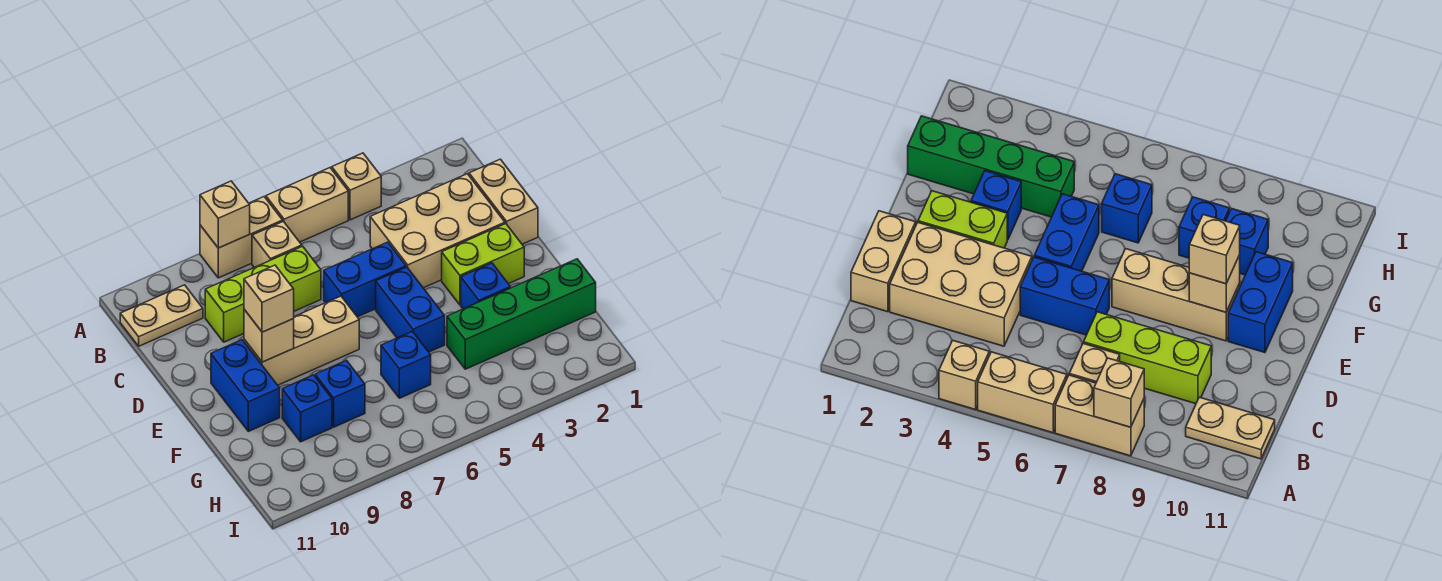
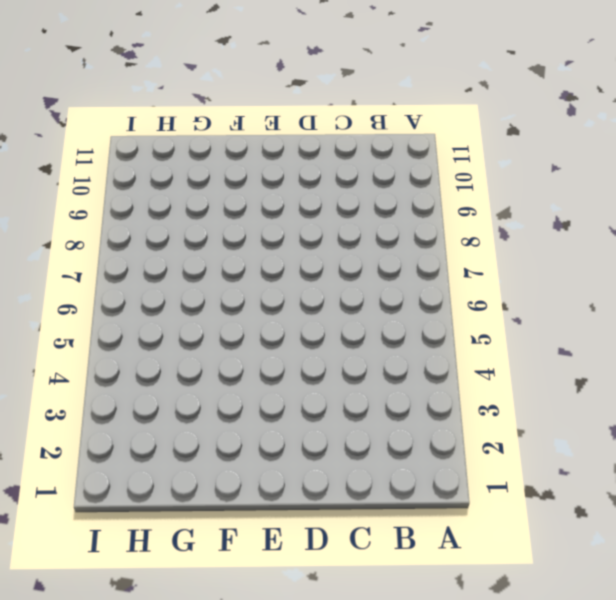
none -> tan 1x1 brick [332,153,381,220]
none -> tan 1x2 brick [266,168,348,242]
none -> tan 1x2 brick [200,197,283,278]

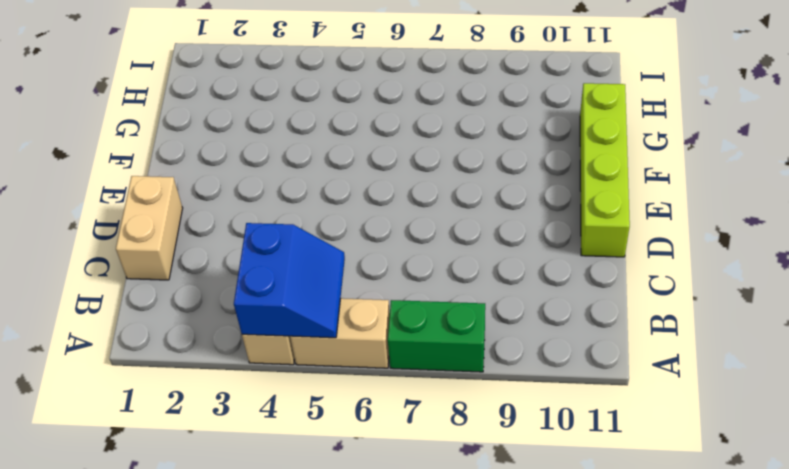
blue 2x2 slope [234,223,345,338] -> none
green 1x2 brick [388,300,485,372] -> tan 1x2 brick [200,197,283,278]
lime 1x4 brick [580,83,630,257] -> none
none -> tan 1x1 brick [252,221,302,267]
none -> tan 1x2 plate [120,285,203,346]
none -> tan 2x3 brick [370,174,505,288]

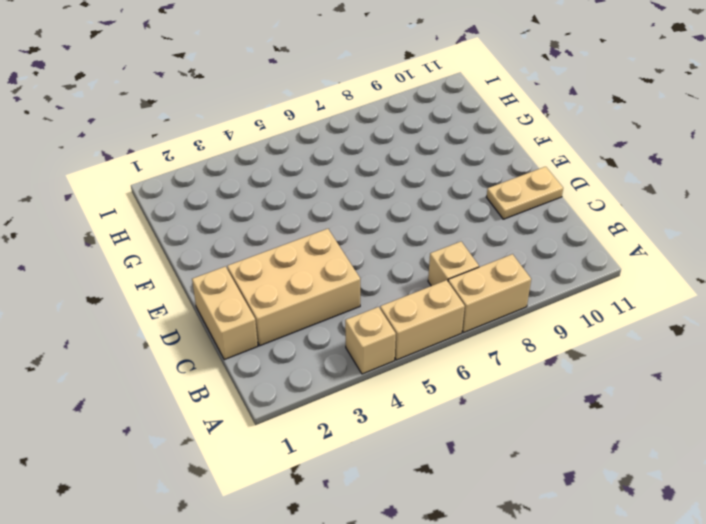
tan 1x2 plate [486,167,563,219] -> tan 1x2 plate moved to [120,285,203,346]
none -> lime 1x3 brick [205,246,321,342]
none -> blue 1x2 brick [324,242,406,317]
none -> lime 1x2 brick [442,224,524,305]

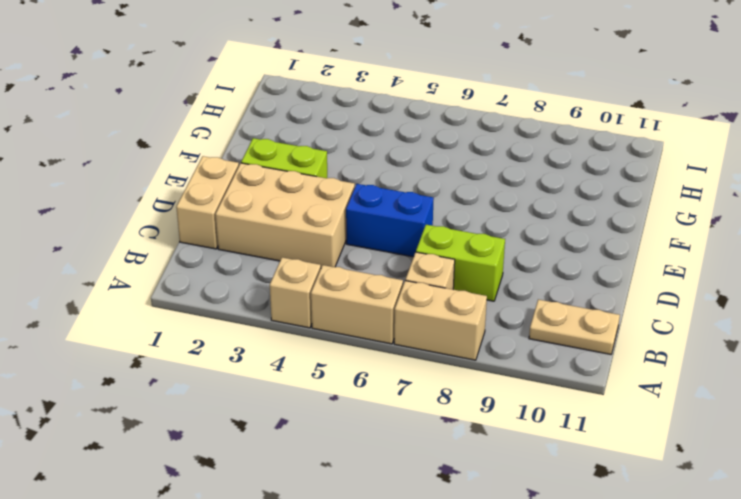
lime 1x2 brick [416,225,505,301] -> lime 1x3 brick [205,246,321,342]
none -> blue 1x2 brick [376,267,445,352]
none -> tan 1x3 brick [244,296,359,385]
none -> blue 1x2 brick [211,340,280,431]

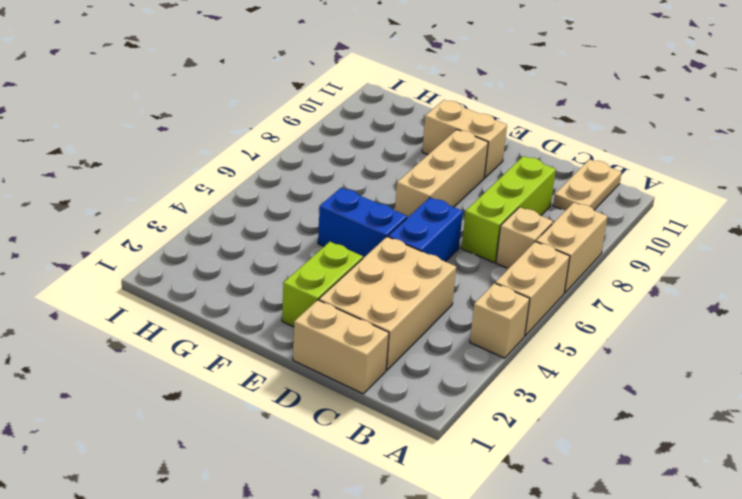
tan 1x2 brick [422,100,507,178] -> blue 1x2 brick [211,340,280,431]
none -> blue 1x1 brick [461,263,510,309]
none -> green 1x4 brick [447,259,596,369]
none -> blue 1x1 brick [381,331,431,398]

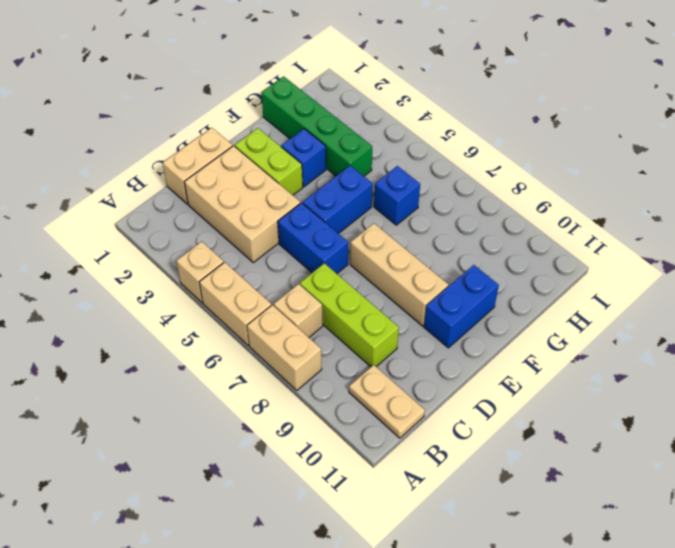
none -> blue 1x1 brick [315,360,365,427]
none -> blue 1x1 brick [282,375,332,442]
none -> tan 1x1 brick [200,181,250,248]

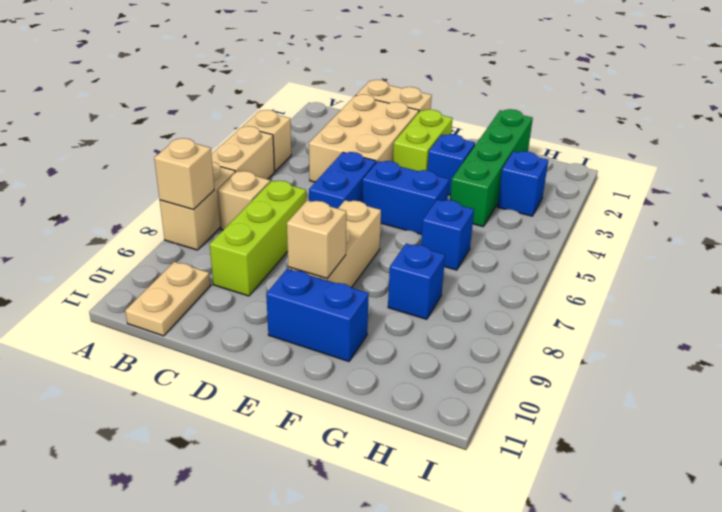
blue 1x1 brick [497,151,548,216] -> blue 1x1 brick moved to [282,375,332,442]
none -> tan 1x1 brick [244,265,294,332]

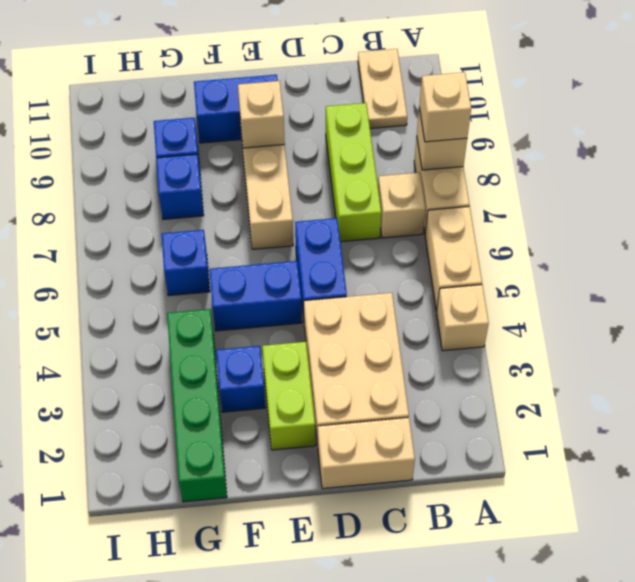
tan 1x1 brick [419,72,471,142] -> tan 1x1 brick moved to [244,265,294,332]

